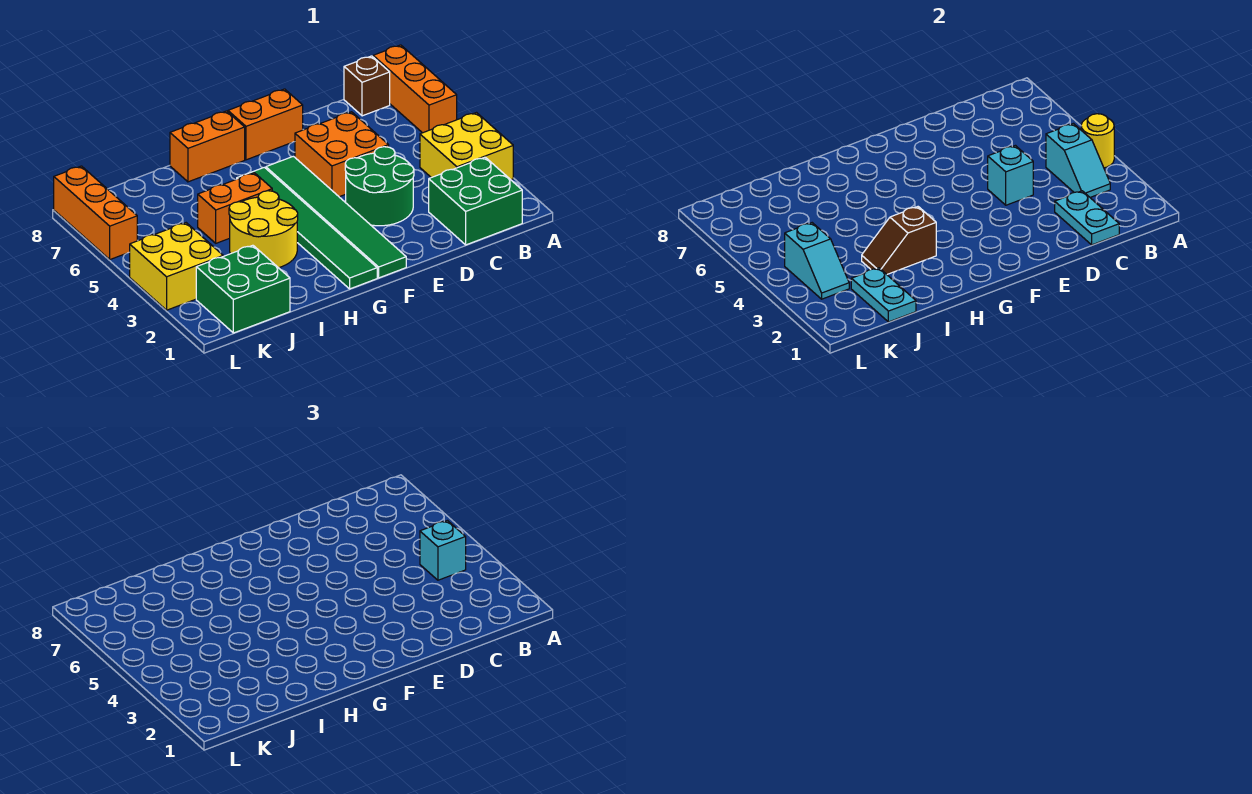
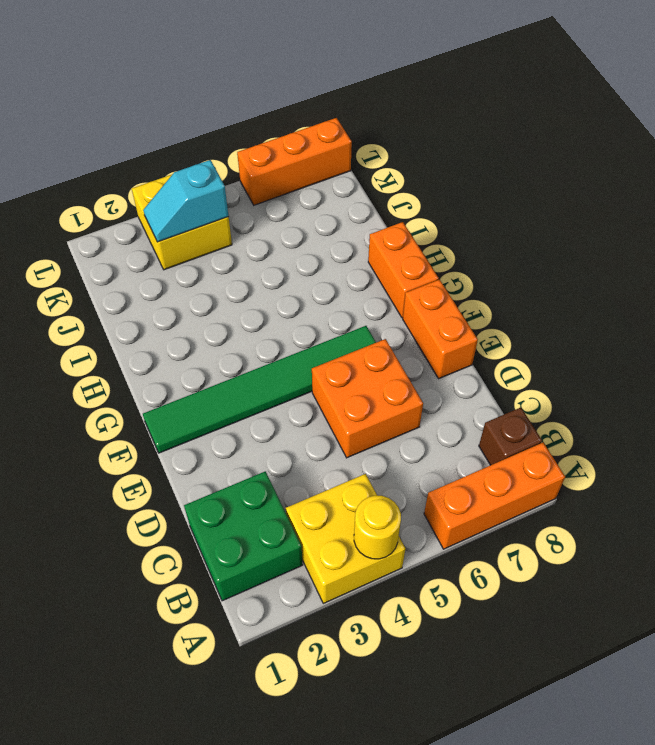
none -> green 2x2 round brick [345,147,414,226]
none -> green 1x6 tile [237,167,377,289]
none -> yellow 2x2 round brick [229,191,298,268]

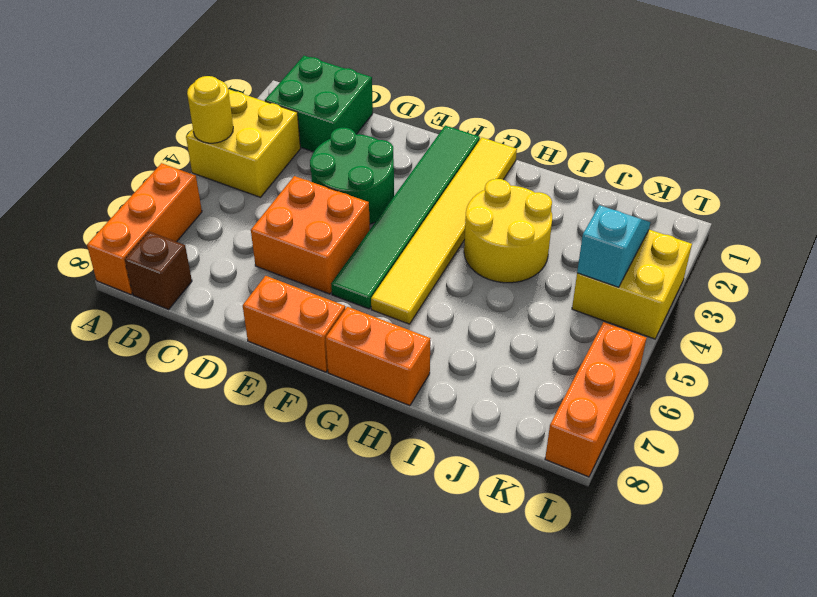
yellow 1x6 tile [371,138,517,324] -> green 1x6 tile [237,167,377,289]
none -> orange 1x2 brick [198,173,272,243]
none -> green 2x2 brick [196,245,290,333]
none -> cyan 1x2 slope [1046,124,1110,197]

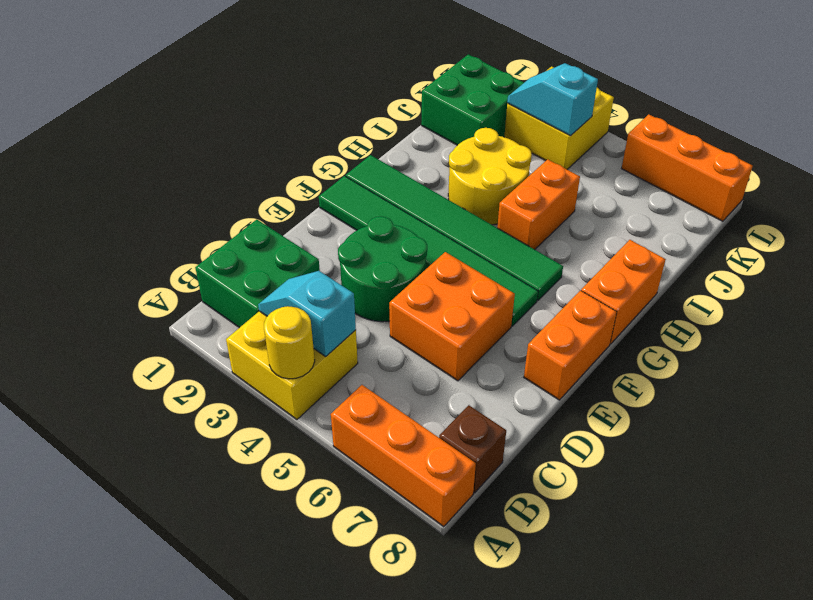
none -> cyan 1x2 plate [1055,191,1119,245]
none -> cyan 1x1 brick [988,146,1033,205]
none -> brown 1x2 slope [862,207,936,274]

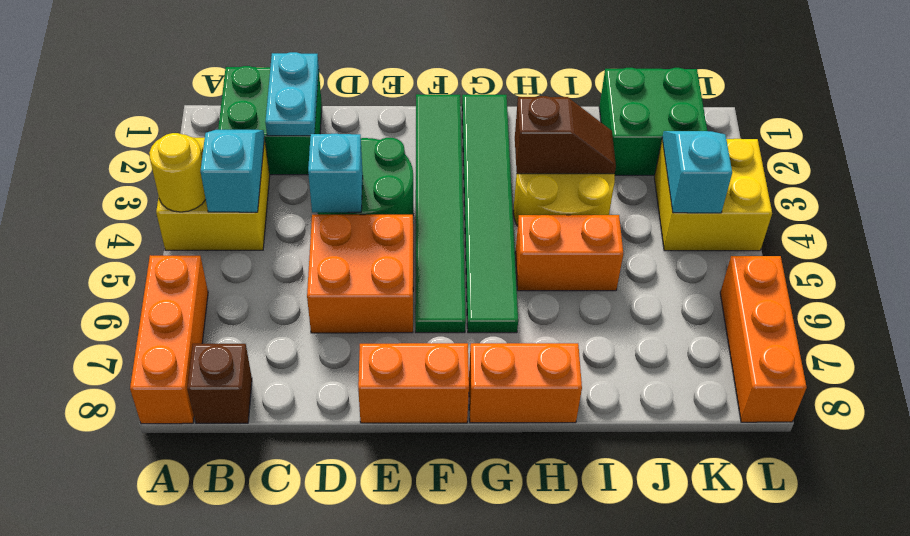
none -> cyan 1x2 plate [851,268,916,322]
none -> cyan 1x1 brick [420,521,466,580]

